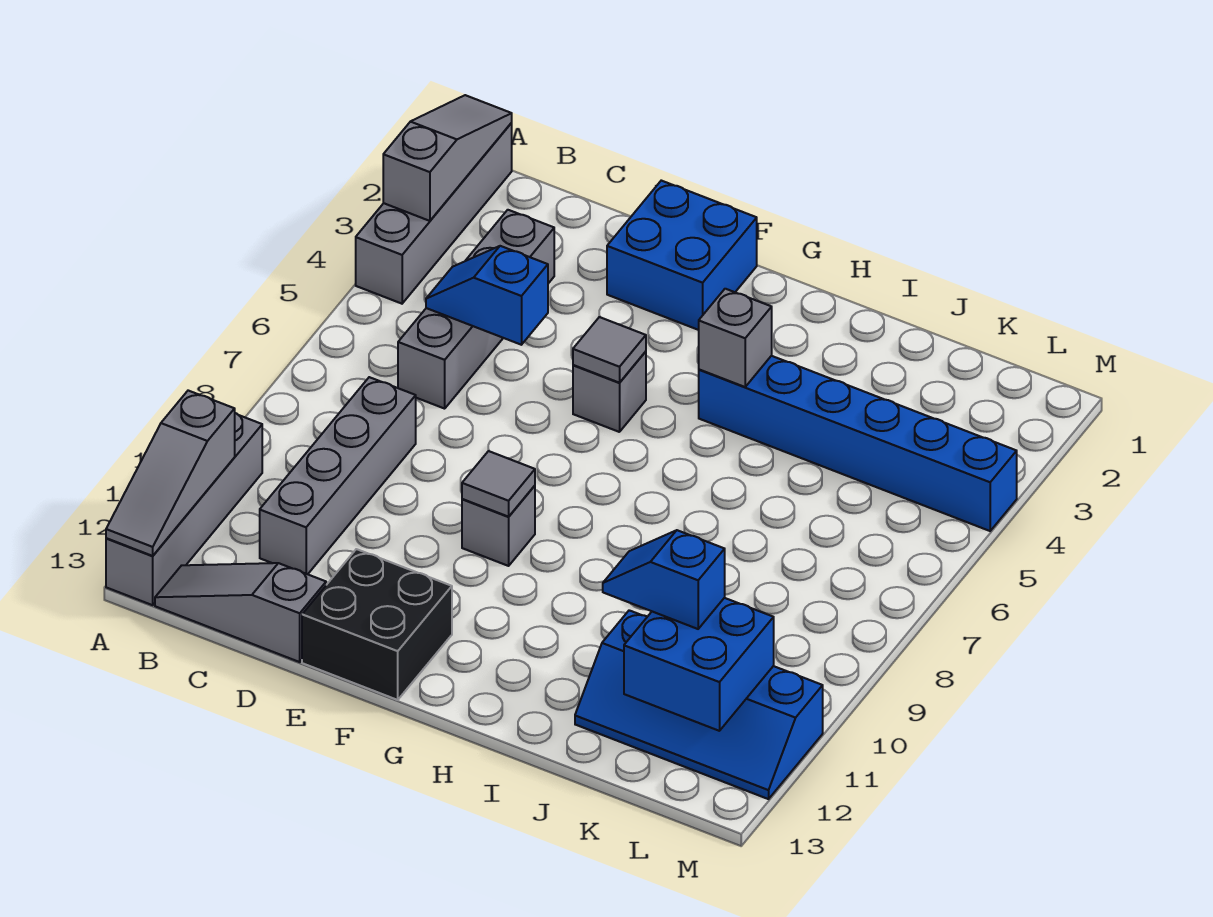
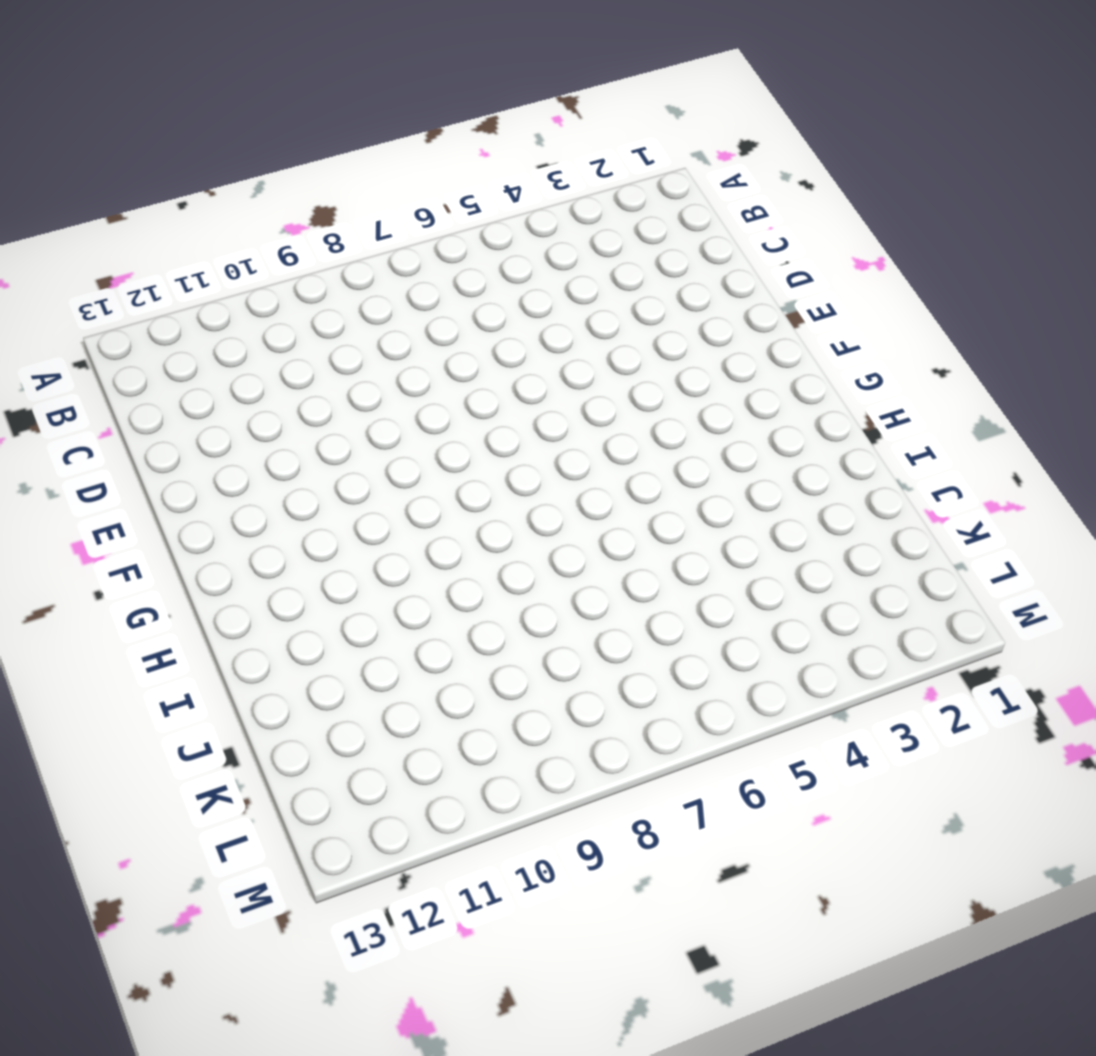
none -> grey 1x4 brick [356,123,512,304]
none -> grey 1x4 brick [106,413,262,605]
none -> grey 1x3 slope [155,563,326,662]

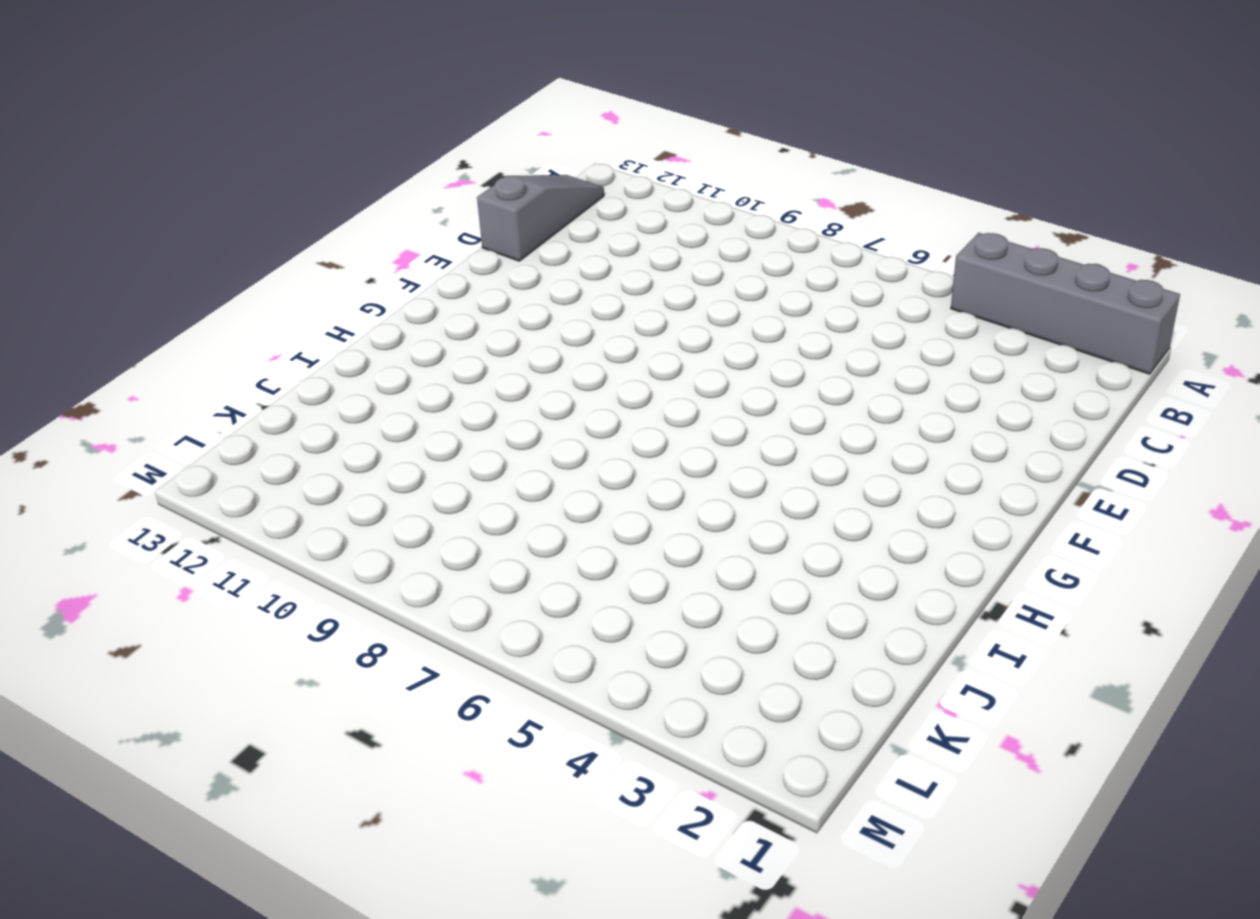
none -> grey 1x4 brick [106,413,262,605]
none -> grey 1x4 brick [398,210,554,409]
none -> grey 1x4 brick [260,377,416,574]

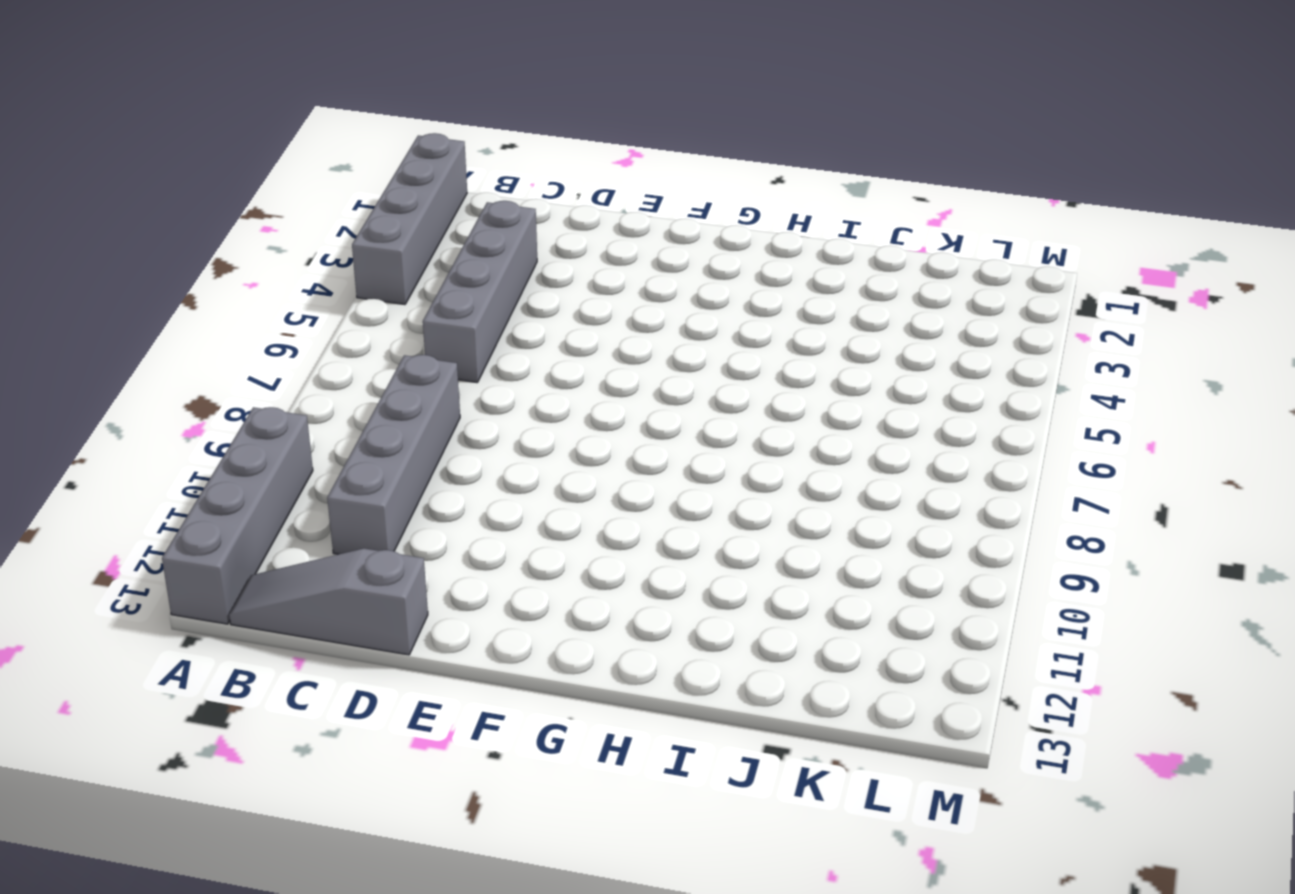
none -> blue 2x2 brick [607,181,757,330]
none -> black 2x2 brick [302,549,452,700]
none -> grey 1x1 brick [573,352,646,432]

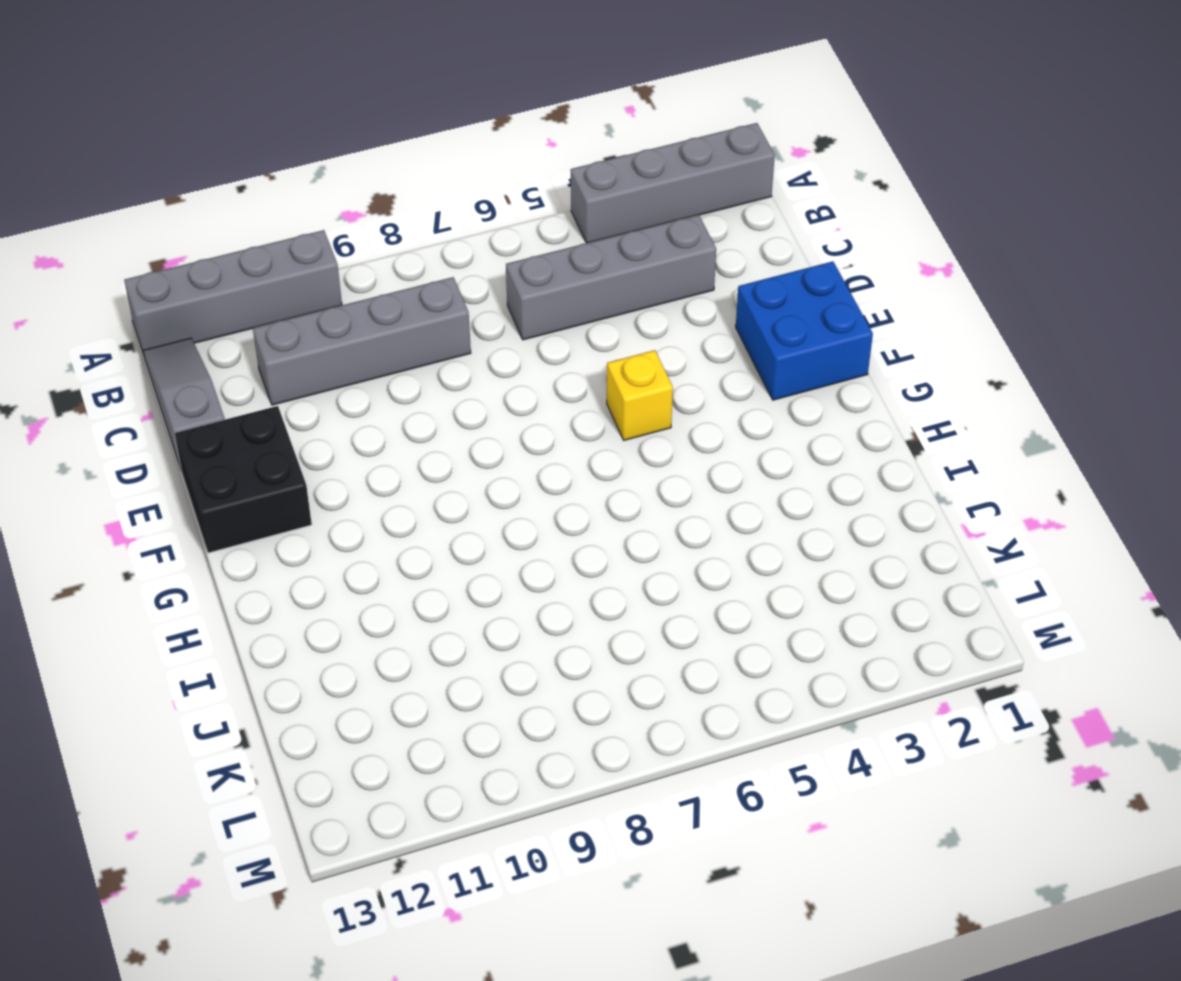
yellow 1x1 brick [607,350,673,440] -> grey 1x1 brick [573,352,646,432]
none -> grey 1x1 brick [462,486,535,566]
none -> blue 1x6 brick [699,356,1017,531]
none -> blue 2x4 slope [575,610,823,799]

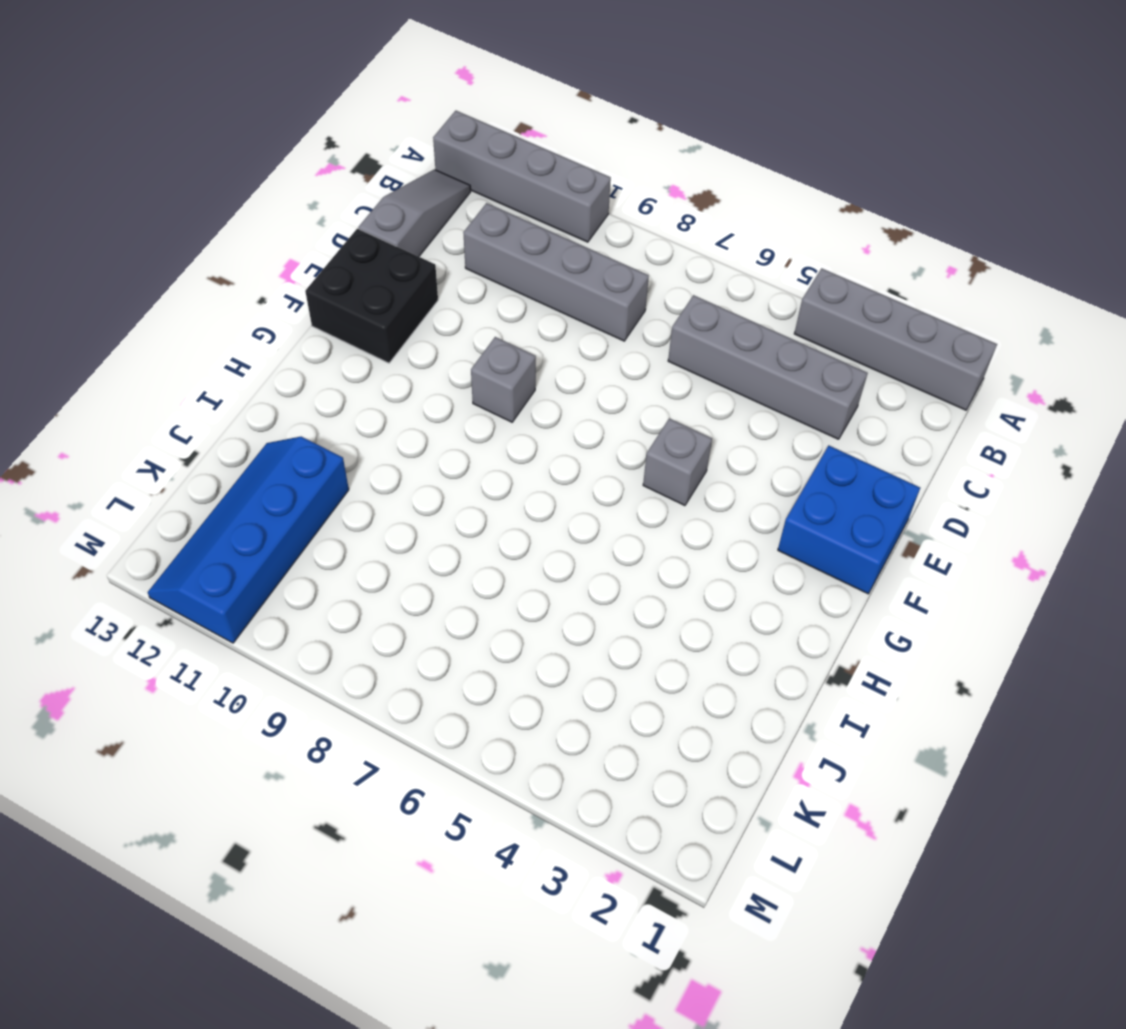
none -> blue 1x6 brick [699,356,1017,531]
none -> grey 1x3 slope [383,95,512,221]
none -> grey 1x3 slope [106,391,235,556]

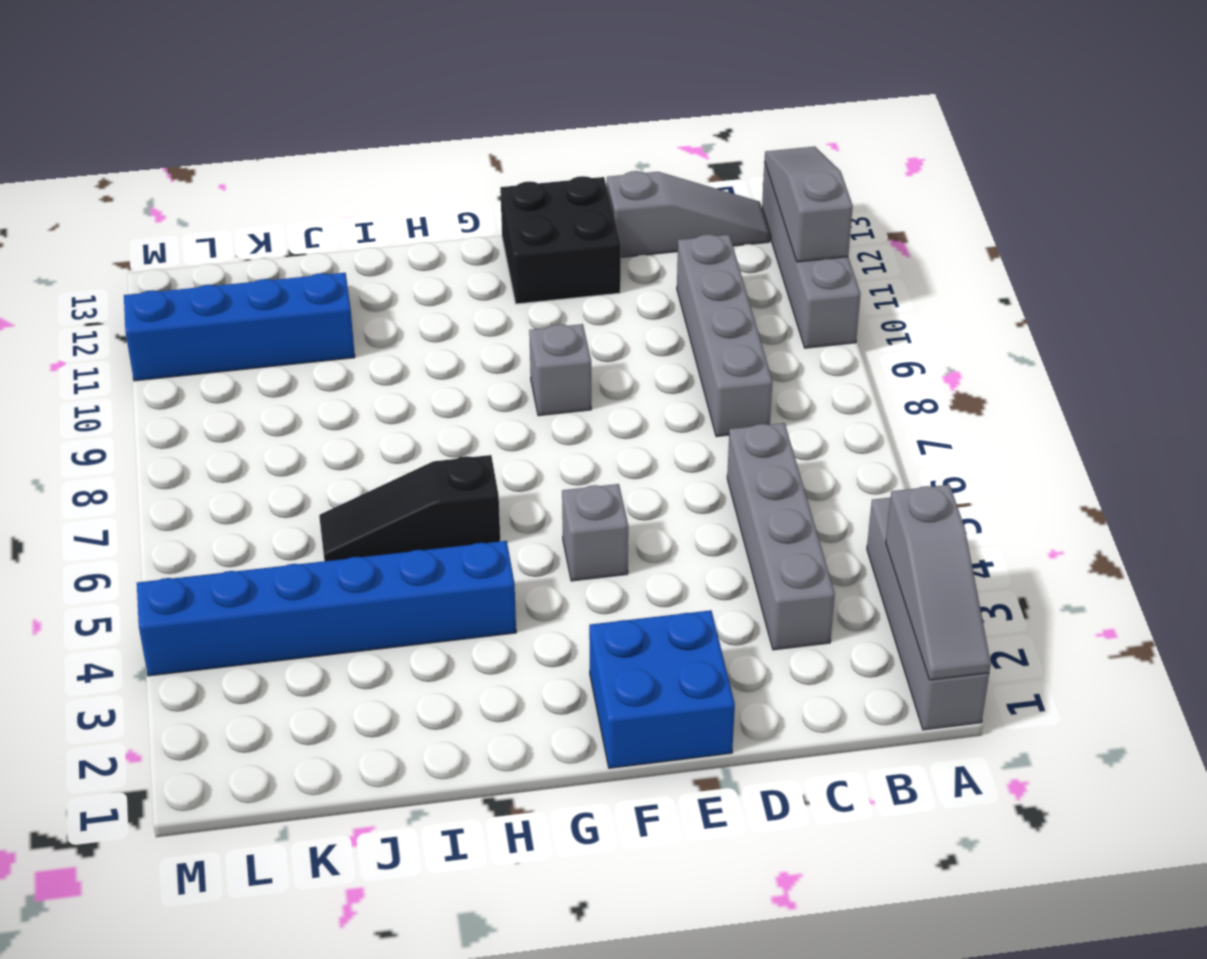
black 1x3 slope [319,455,500,561] -> none
none -> blue 1x2 slope [426,246,548,345]
none -> grey 1x1 tile [573,317,646,383]
none -> grey 1x1 tile [462,451,535,517]

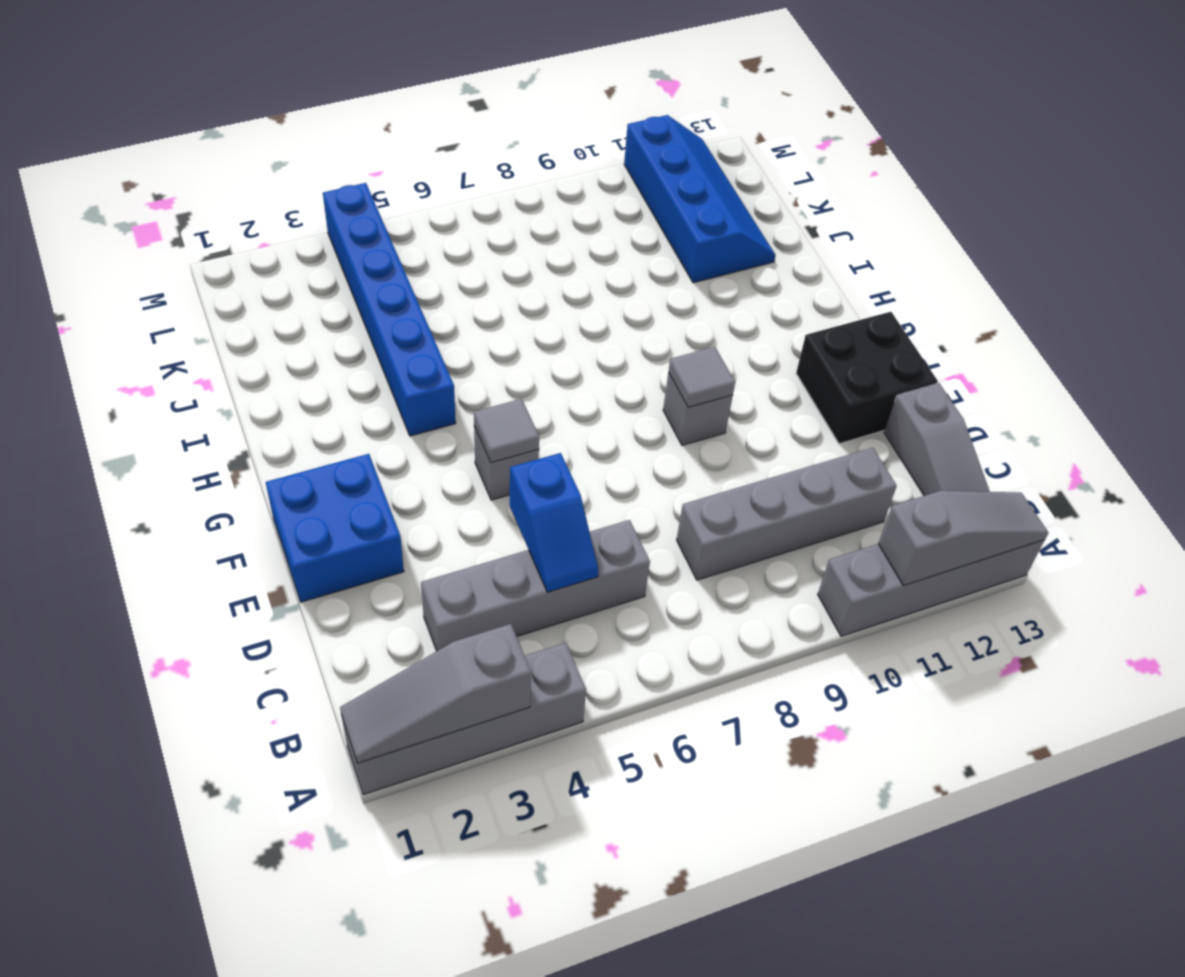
none -> grey 1x1 brick [699,289,772,387]
none -> blue 2x2 brick [624,598,774,731]
none -> blue 1x2 slope [603,530,725,629]

